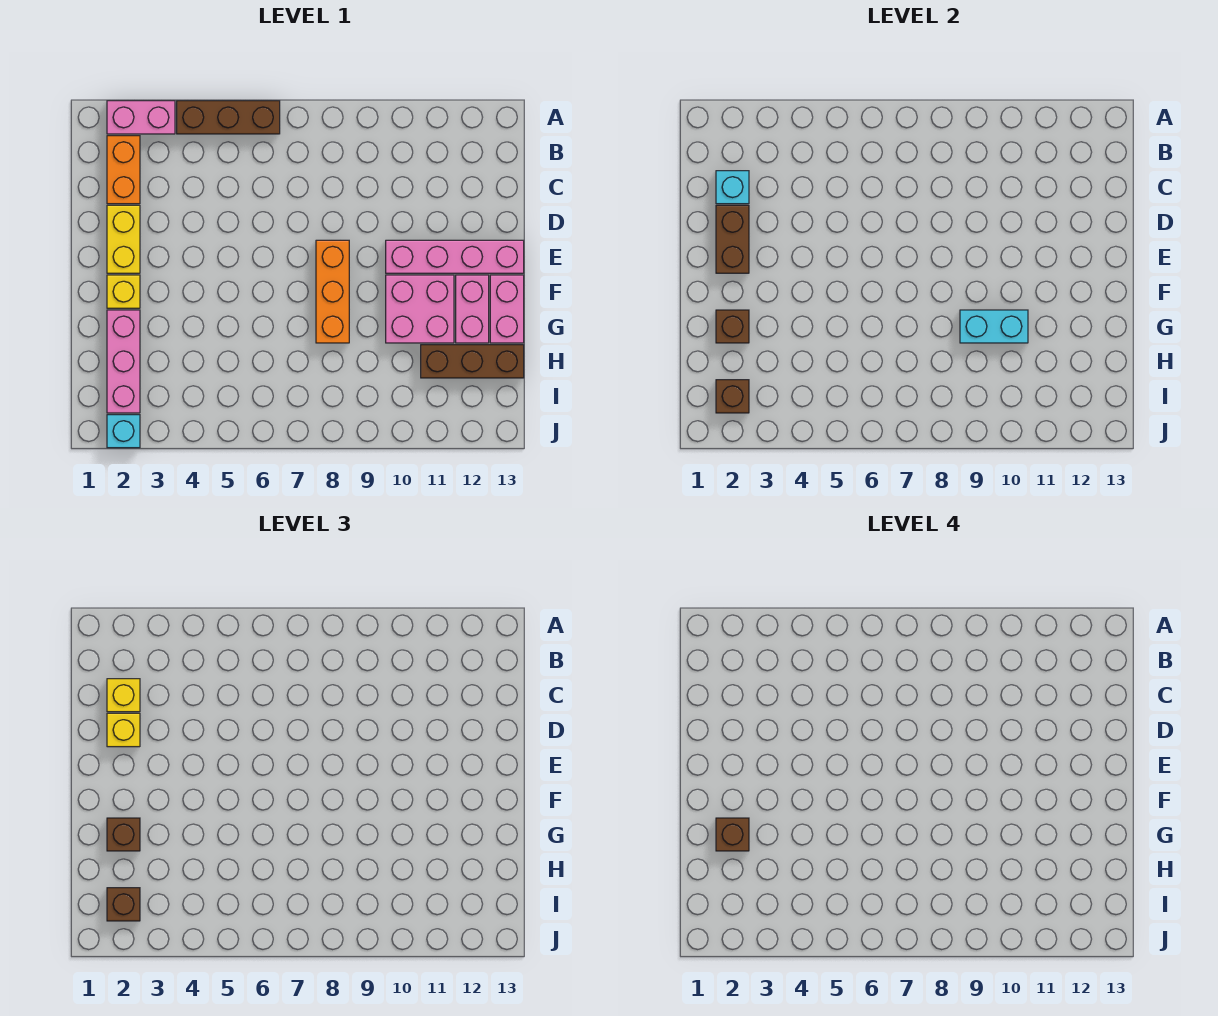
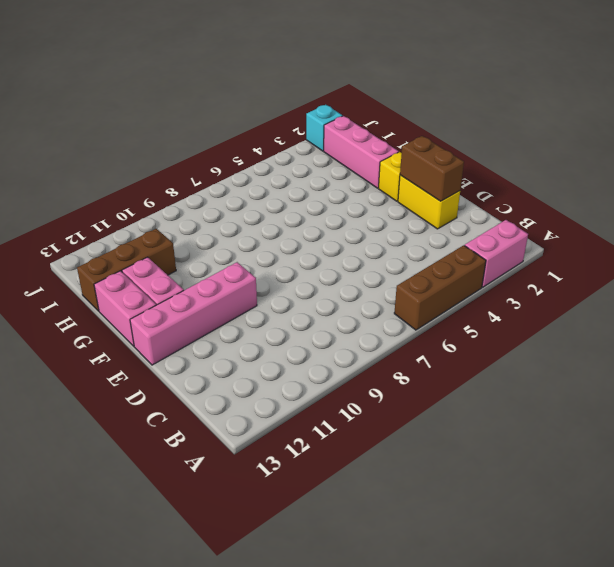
none -> orange 1x2 brick [107,136,140,204]
none -> orange 1x3 brick [316,240,349,343]
none -> pink 2x2 brick [386,275,454,343]

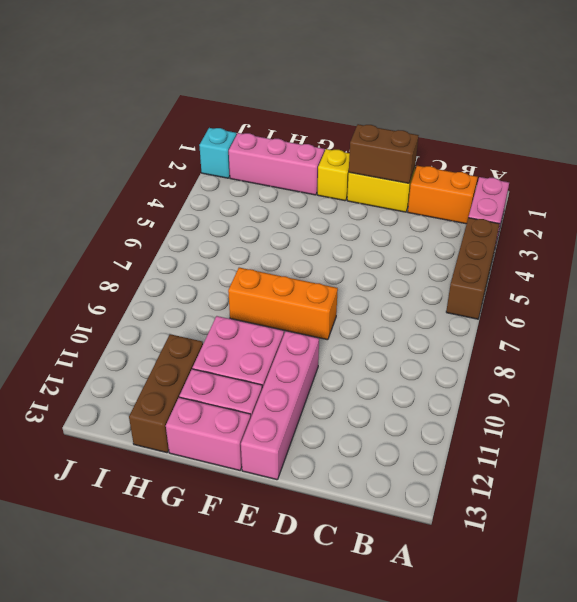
none -> cyan 1x1 brick [716,171,749,204]
none -> brown 1x1 brick [716,310,749,343]
none -> cyan 1x2 brick [960,310,1028,343]

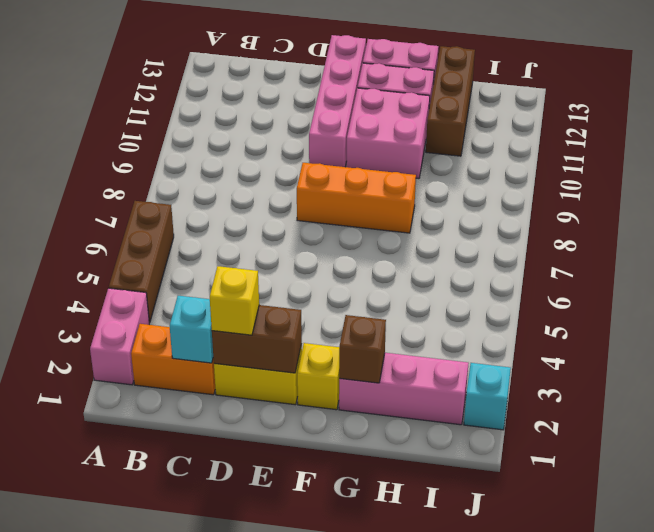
none -> cyan 1x2 brick [960,310,1028,343]
none -> brown 1x1 brick [716,380,749,413]
none -> yellow 1x1 brick [107,679,140,712]

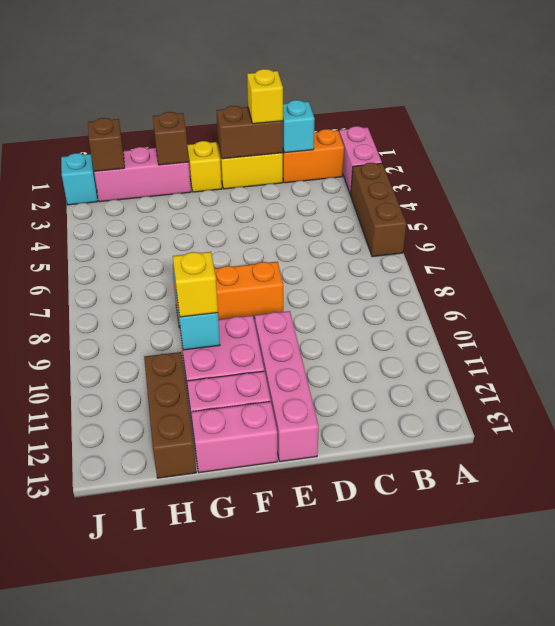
yellow 1x1 brick [173,252,218,317] -> yellow 1x1 brick moved to [107,679,140,712]
none -> brown 1x1 brick [107,818,140,851]
none -> brown 1x1 brick [107,888,140,921]
none -> brown 1x1 brick [716,818,749,851]

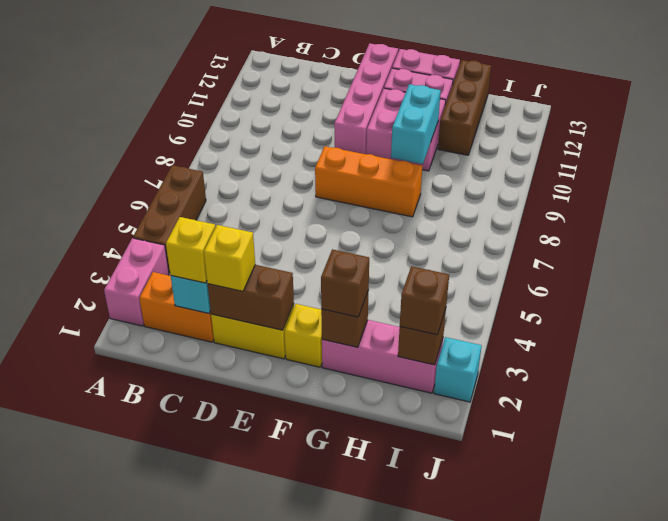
none -> brown 1x1 brick [716,818,749,851]

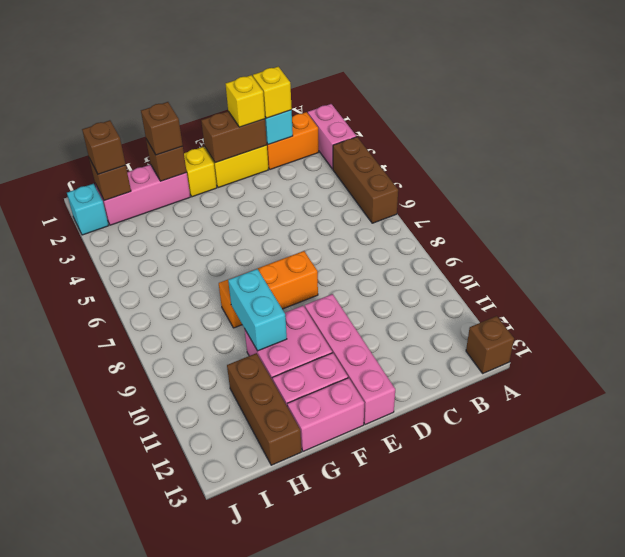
brown 1x1 brick [466,316,514,373] -> brown 1x1 brick moved to [716,818,749,851]

